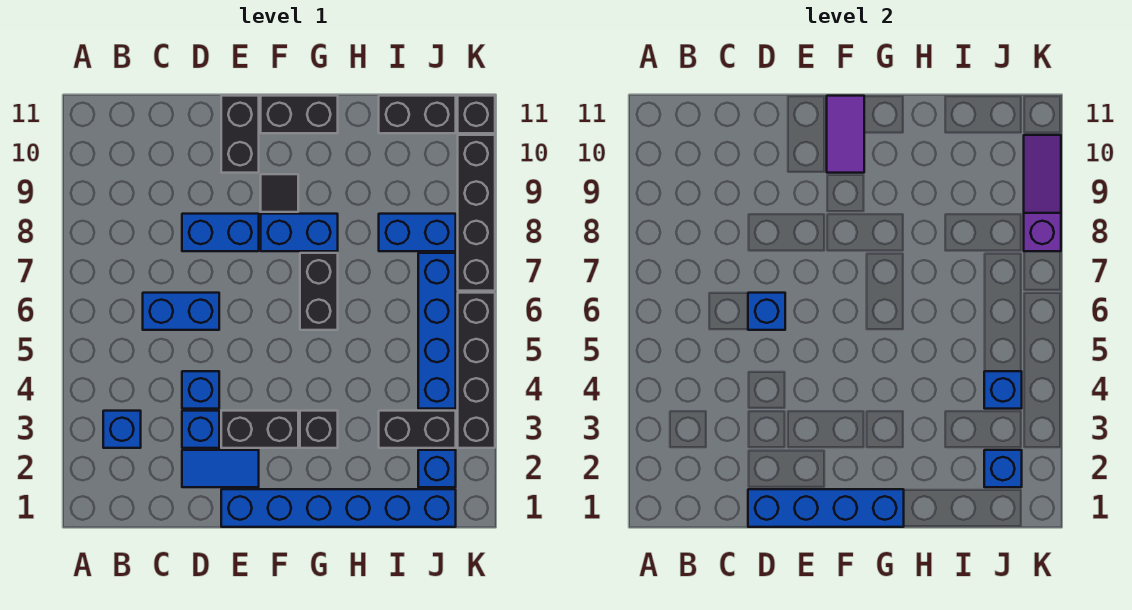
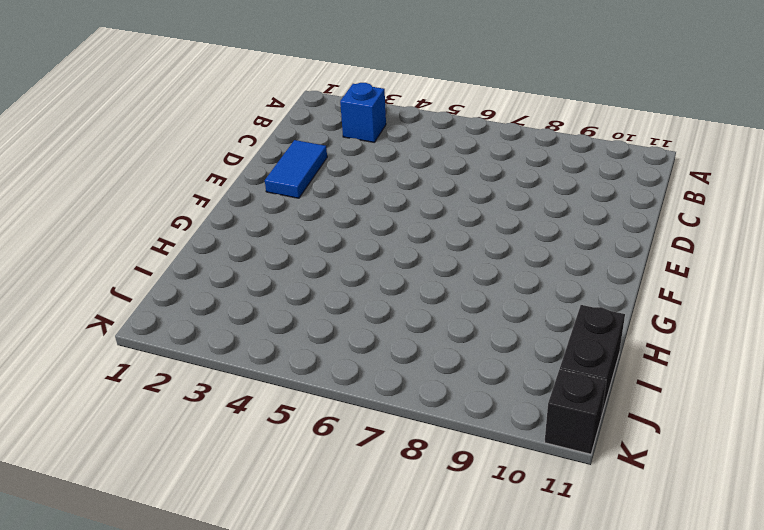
none -> blue 1x2 brick [143,293,219,330]
none -> blue 1x1 brick [182,411,219,448]
none -> blue 1x1 brick [182,371,219,409]

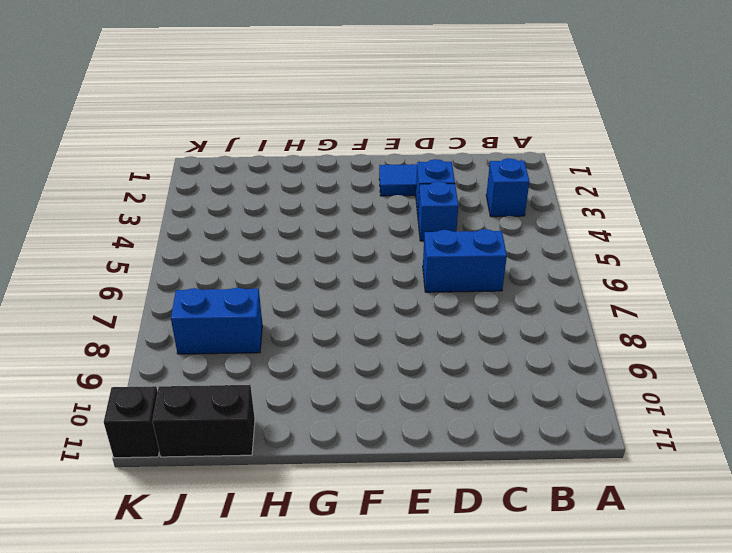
none -> blue 1x2 brick [182,214,259,251]
none -> blue 1x6 brick [221,489,456,527]
none -> black 1x2 brick [221,411,298,448]

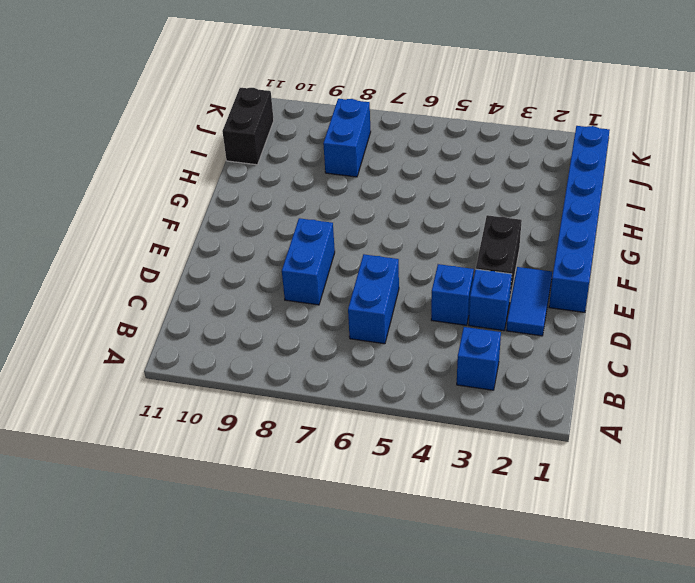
none -> black 1x2 brick [221,96,259,173]
none -> blue 1x2 brick [261,214,338,251]
none -> black 1x1 tile [261,174,298,212]

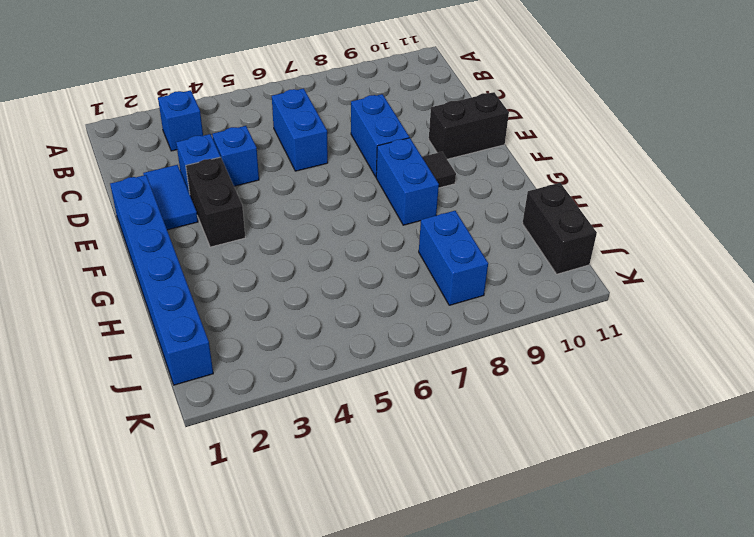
none -> black 1x2 brick [261,96,338,133]
none -> black 1x1 brick [300,411,338,448]
none -> black 1x2 brick [300,253,338,330]

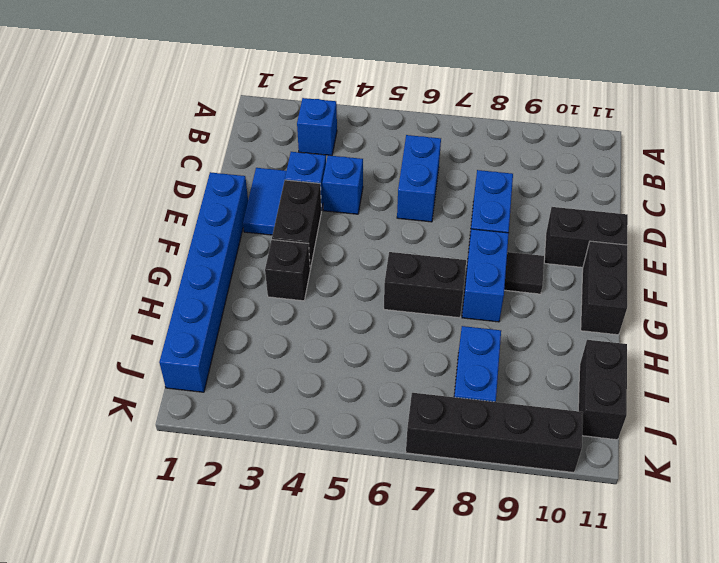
none -> black 1x2 brick [379,411,456,448]
none -> blue 1x1 brick [418,450,456,487]
none -> blue 1x4 brick [418,253,456,409]

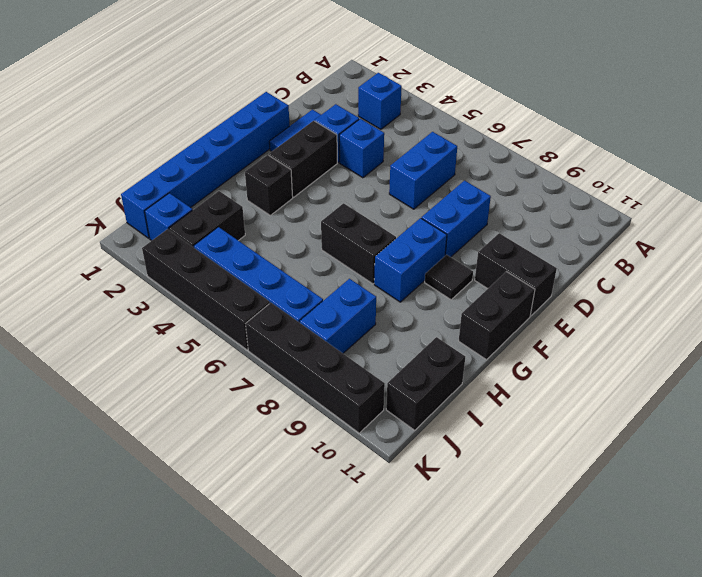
none -> black 1x1 brick [458,96,495,133]
none -> blue 1x4 brick [748,489,904,527]
none -> blue 1x1 brick [748,293,785,330]

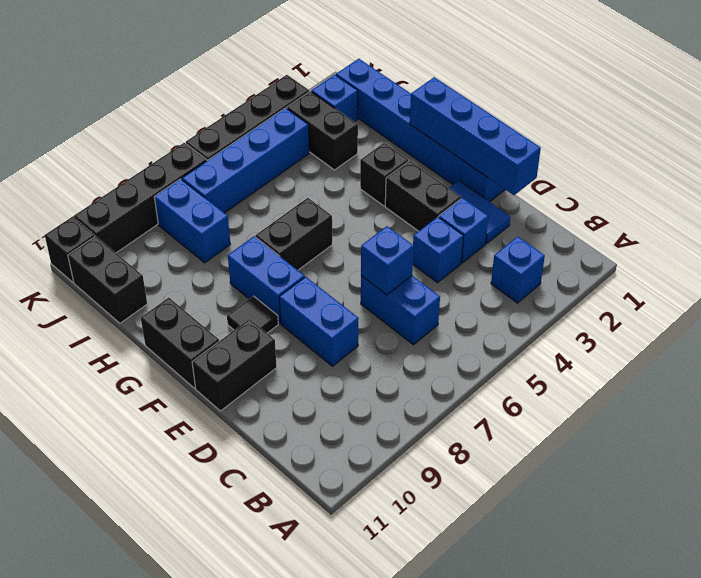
none -> purple 1x2 tile [827,96,864,173]
none -> blue 1x1 brick [984,450,1022,487]
none -> blue 1x1 brick [984,371,1022,409]

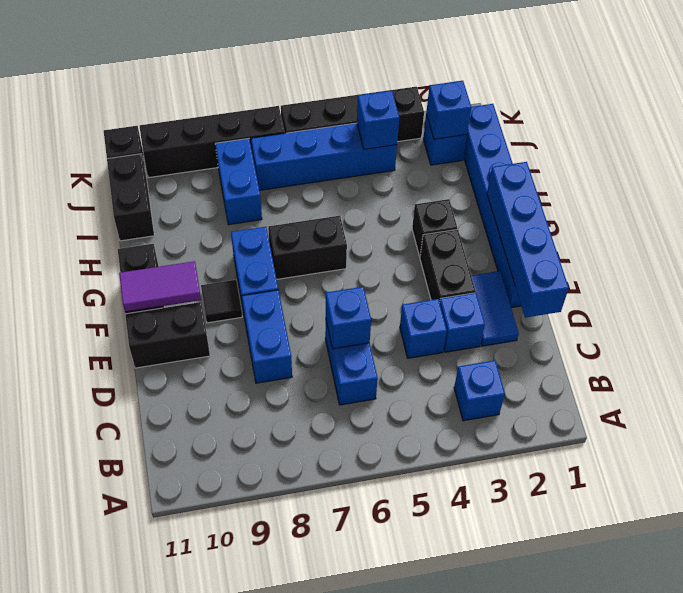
none -> black 1x2 brick [379,411,456,448]
none -> purple 1x3 slope [1024,135,1061,251]

